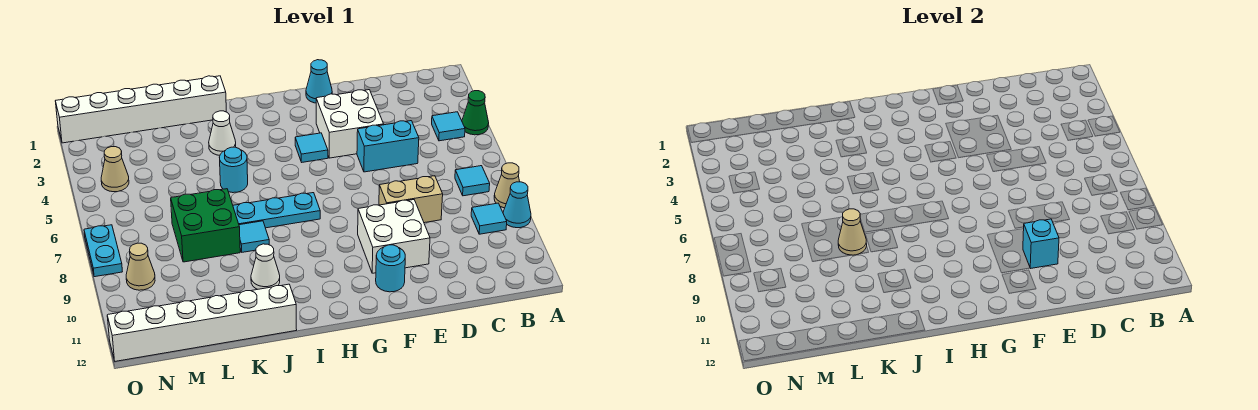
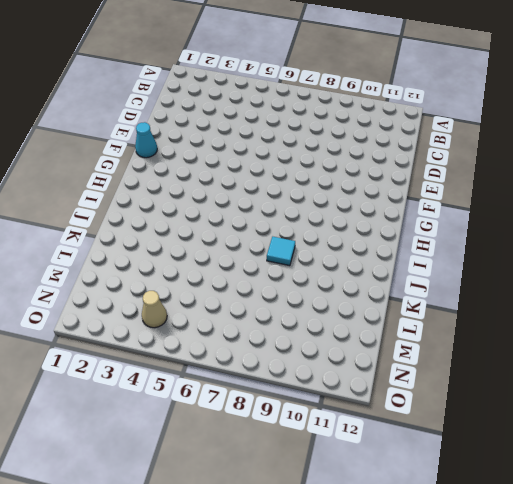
none -> green 1x1 cone [462,91,489,135]
none -> tan 1x1 cone [494,163,520,208]
none -> cyan 1x1 cone [503,182,531,228]

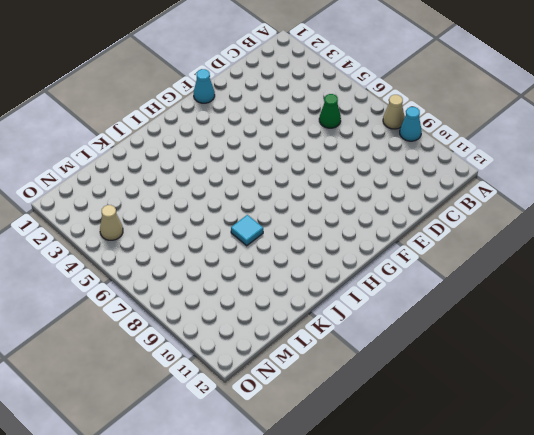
green 1x1 cone [319,94,341,128] -> green 1x1 cone moved to [462,91,489,135]
none -> cyan 1x1 tile [432,112,465,141]
none -> cyan 1x1 tile [455,166,490,196]
none -> cyan 1x1 tile [471,203,507,234]

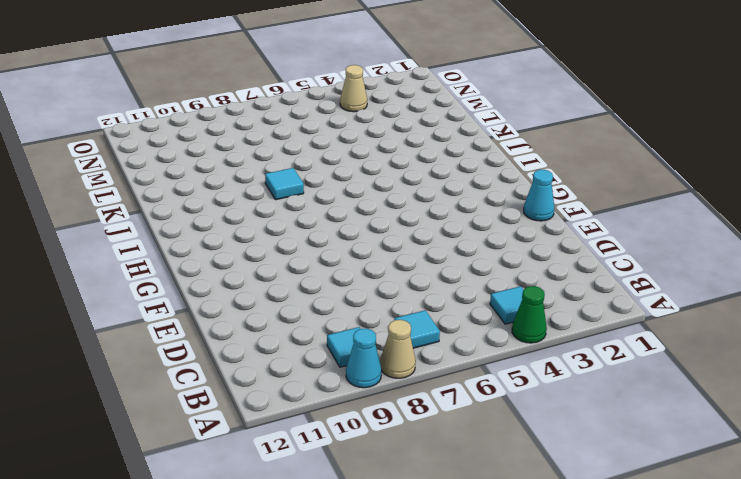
none -> cyan 1x2 brick [357,121,419,172]
none -> tan 1x2 brick [379,176,443,223]
none -> white 2x2 brick [316,90,384,158]

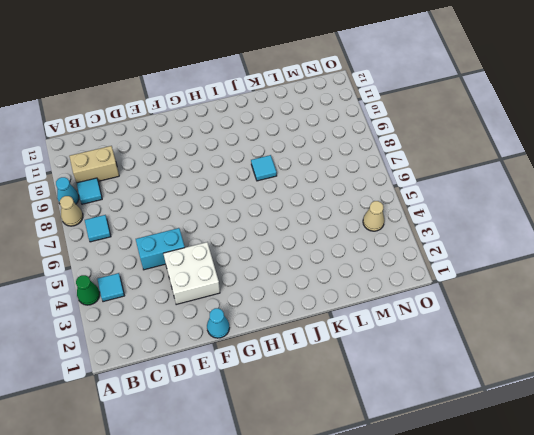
tan 1x2 brick [69,146,119,183] -> tan 1x2 brick moved to [379,176,443,223]
none -> white 2x2 brick [358,200,430,273]
none -> cyan 1x1 round brick [376,245,405,292]
none -> cyan 1x1 tile [295,133,328,162]

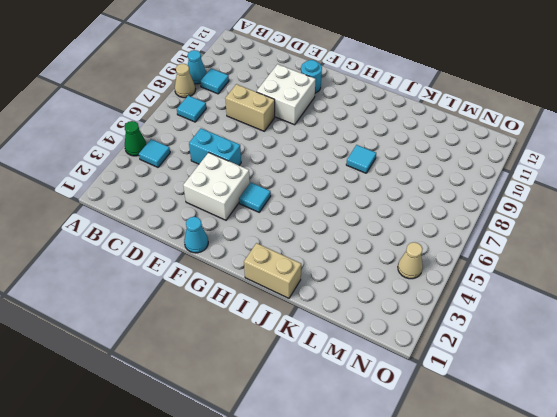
tan 1x2 brick [244,243,301,298] -> white 1x6 brick [56,76,226,143]
none -> cyan 1x3 plate [233,193,320,228]
none -> white 1x1 cone [209,111,236,155]
none -> cyan 1x1 round brick [219,147,248,193]

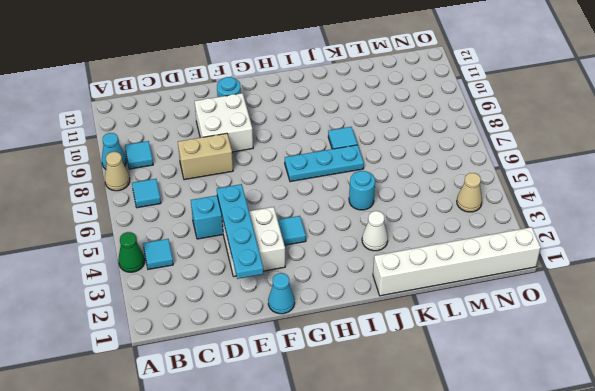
cyan 1x4 plate [217,184,264,279] -> none
none -> white 1x1 cone [251,244,280,289]
none -> white 1x6 brick [107,284,297,361]
none -> green 2x2 brick [171,189,240,262]

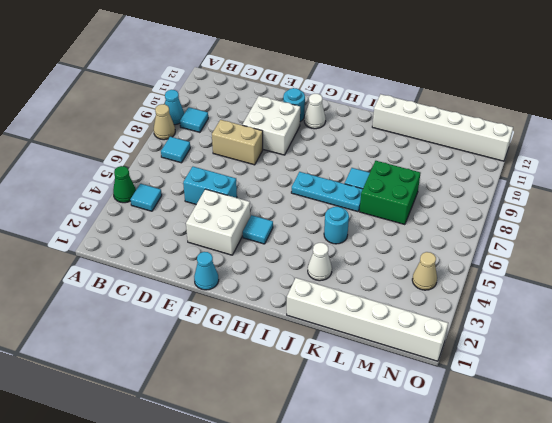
white 1x1 cone [304,94,326,129] -> white 1x1 cone moved to [251,244,280,289]
none -> tan 1x1 cone [126,243,155,290]
none -> cyan 1x2 plate [84,225,122,277]
none -> cyan 1x1 brick [1023,219,1059,269]

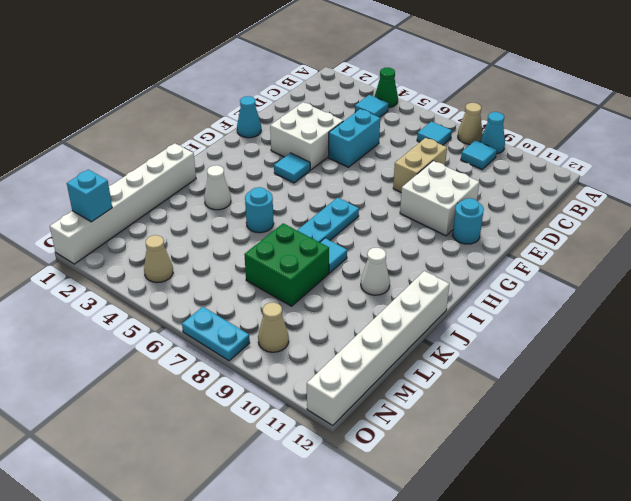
cyan 1x1 brick [67,170,112,222] -> cyan 1x1 brick moved to [1023,219,1059,269]
none -> tan 1x1 cone [838,209,867,255]

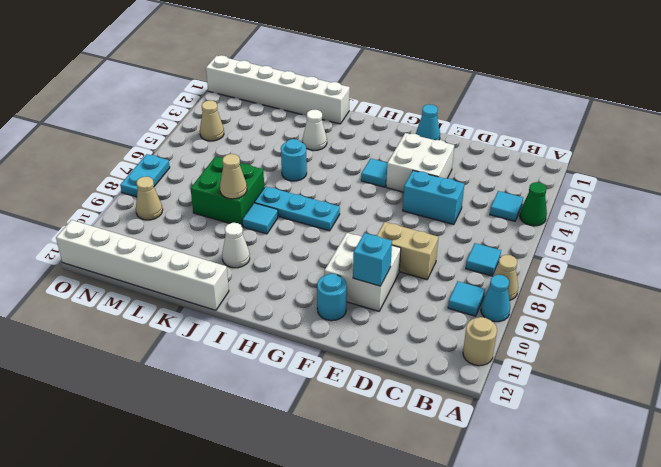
tan 1x1 round brick [463,317,497,366] -> none

